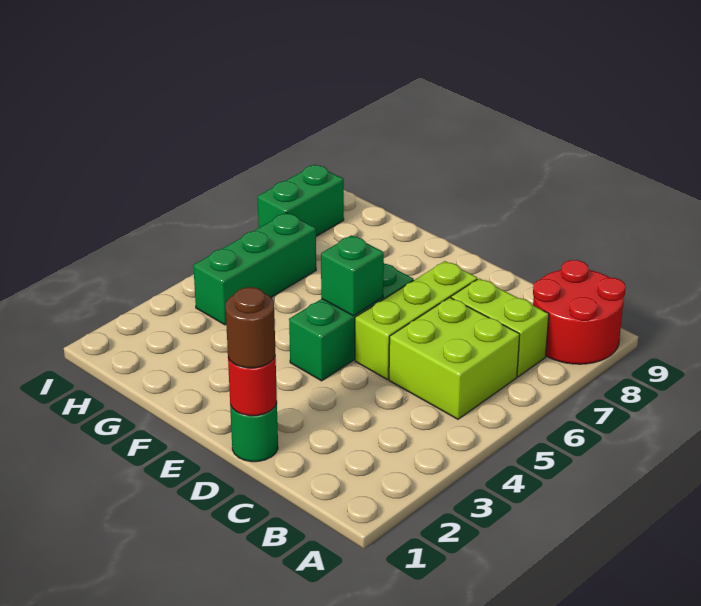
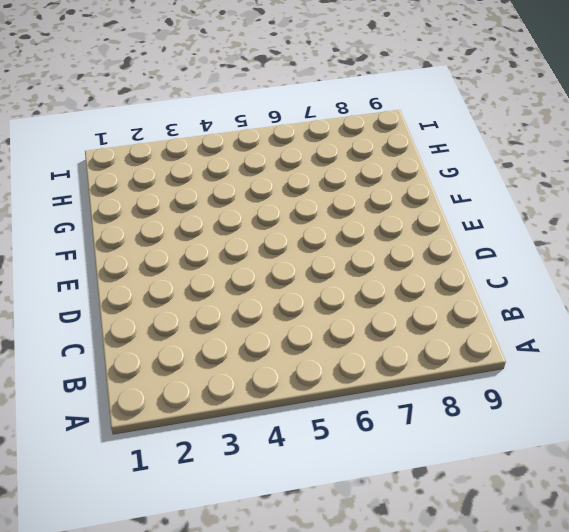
none -> red 2x2 round brick [533,260,626,364]
none -> lime 2x2 brick [389,297,520,419]

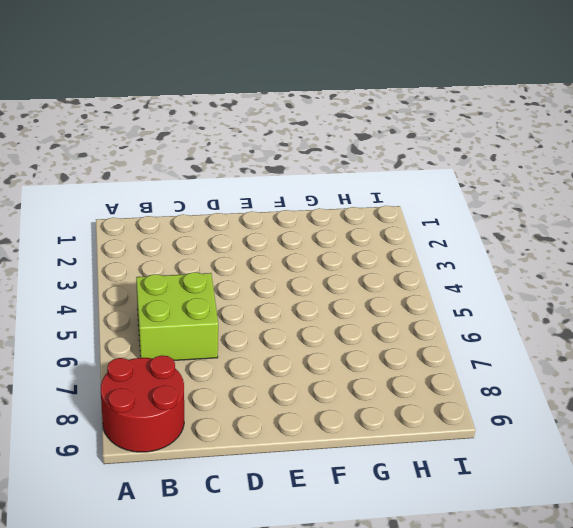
none -> lime 1x2 brick [451,278,549,377]
none -> green 1x1 round brick [230,404,278,462]

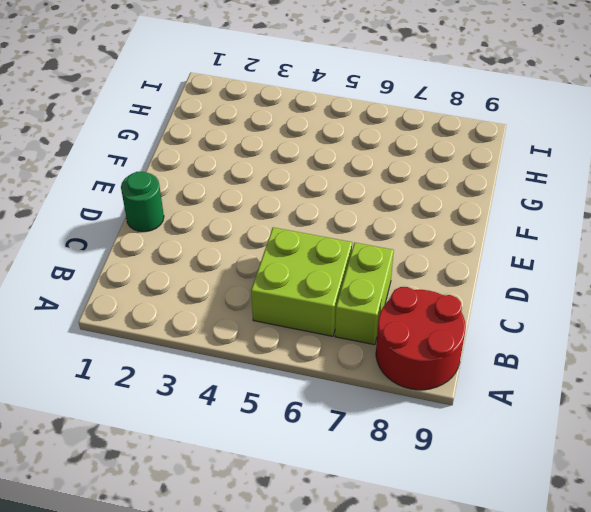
none -> lime 1x3 brick [355,261,477,379]
none -> green 1x3 brick [289,264,414,381]

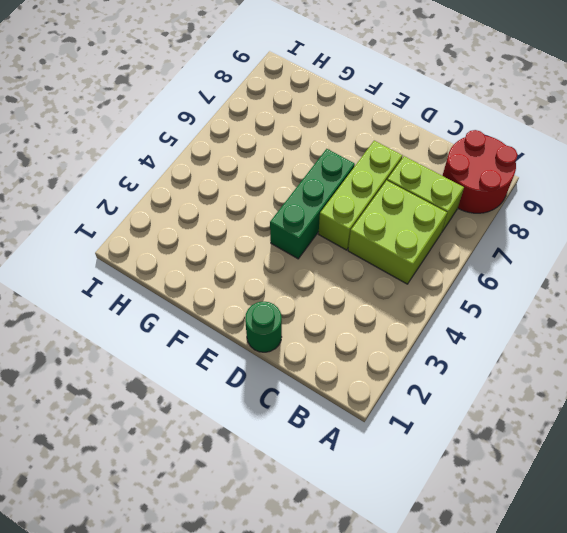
none -> green 1x3 brick [193,213,316,325]
none -> green 1x2 brick [257,165,344,236]

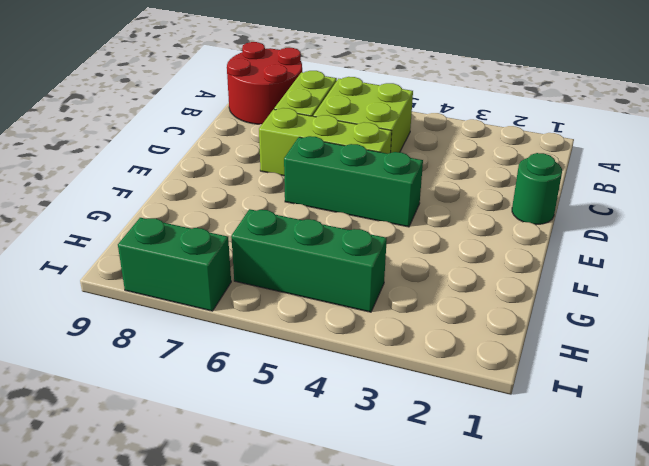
none -> red 1x1 round brick [228,354,277,416]
none -> green 1x1 brick [321,235,384,316]

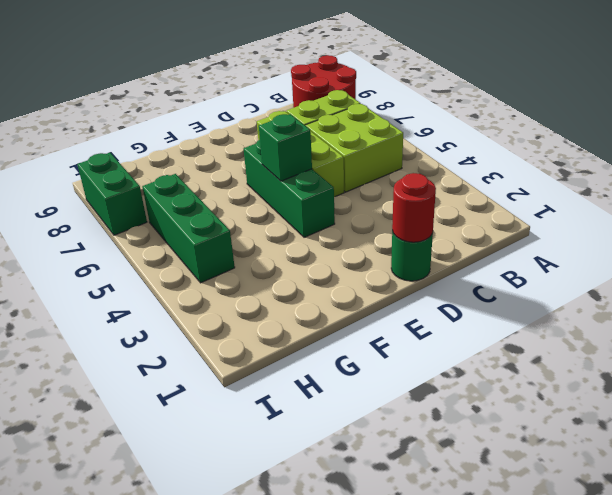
none -> brown 1x1 round brick [226,287,275,368]

